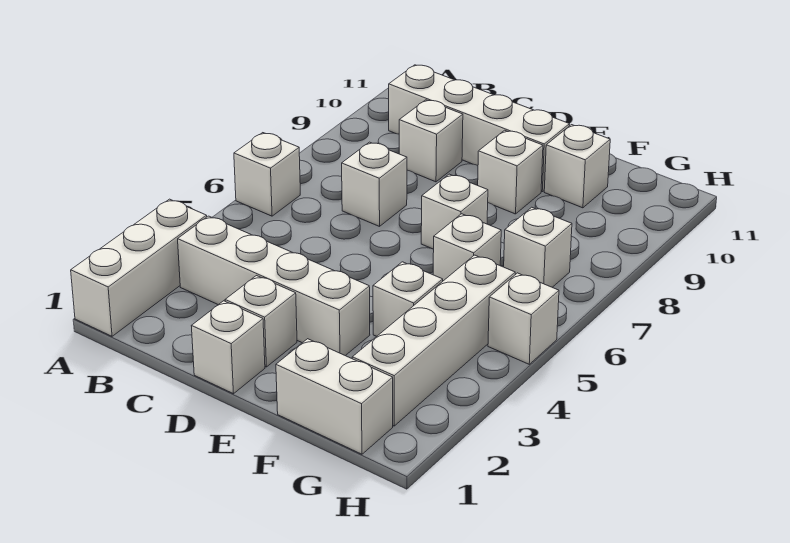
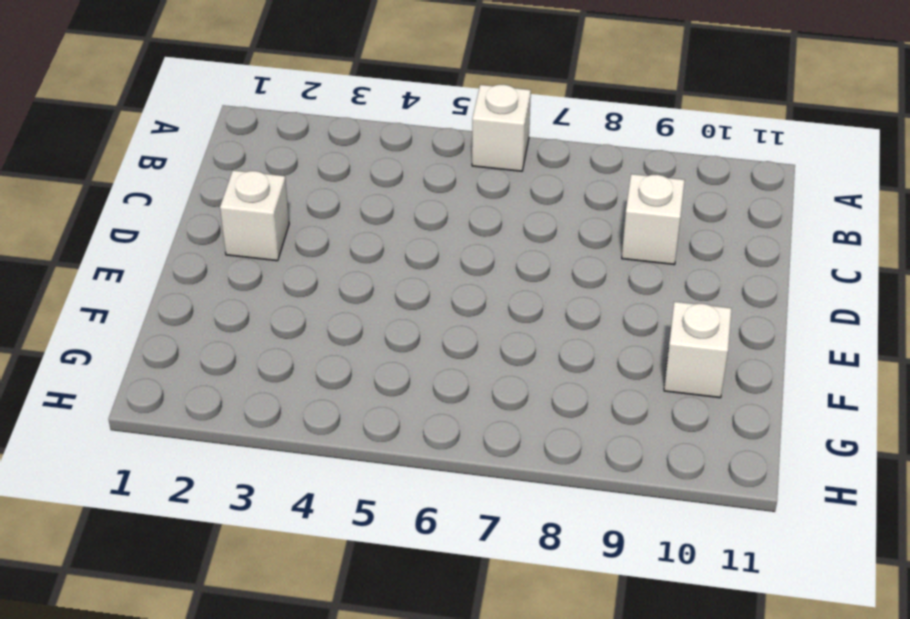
none -> white 1x3 brick [71,199,207,336]
none -> white 1x4 brick [178,216,370,356]
none -> white 1x4 brick [389,65,570,192]

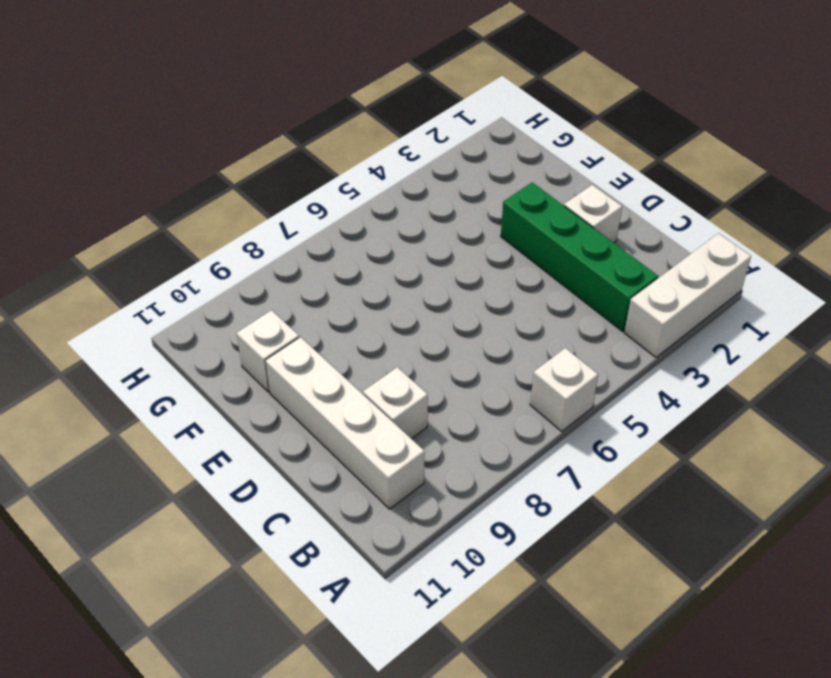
green 1x4 brick [501,183,658,332] -> white 1x4 brick [178,216,370,356]
none -> white 1x1 brick [342,142,407,226]
none -> white 1x1 brick [192,301,265,394]
none -> white 1x1 brick [421,174,488,249]

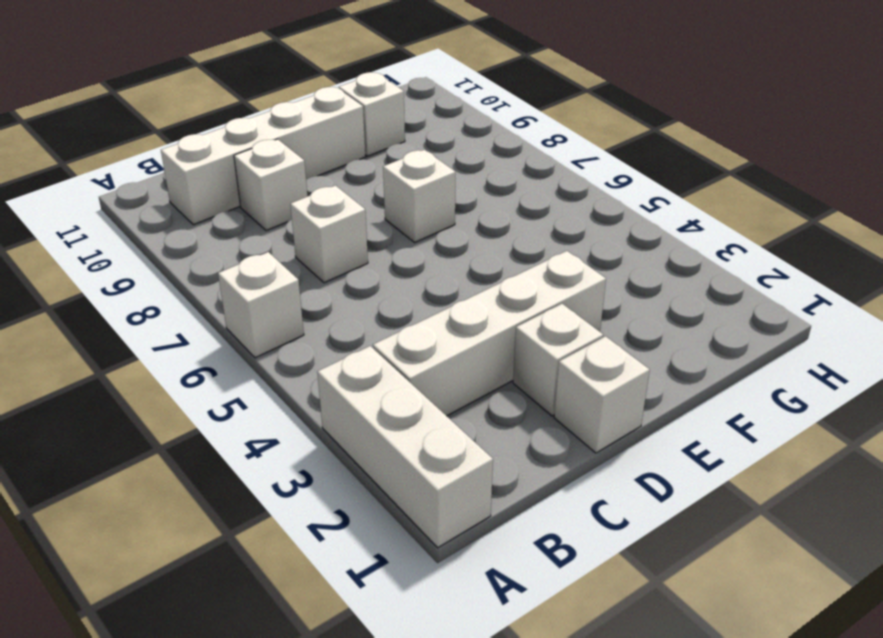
none -> white 1x1 brick [478,130,543,214]
none -> white 1x2 brick [276,339,393,454]
none -> white 1x1 brick [373,262,443,336]

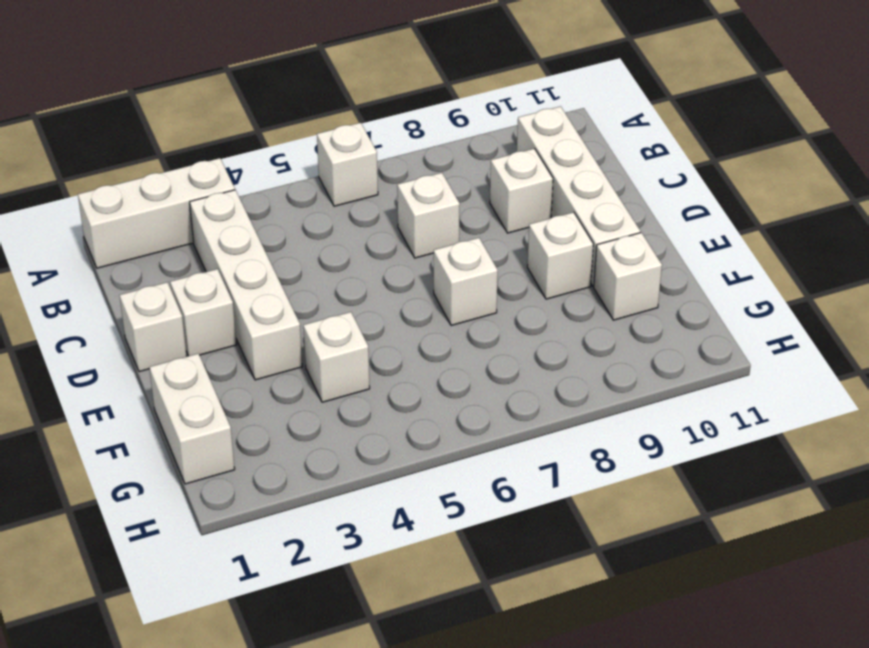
none -> white 1x1 brick [433,214,501,281]
none -> white 1x4 brick [352,255,515,426]
none -> white 1x1 brick [504,207,572,287]

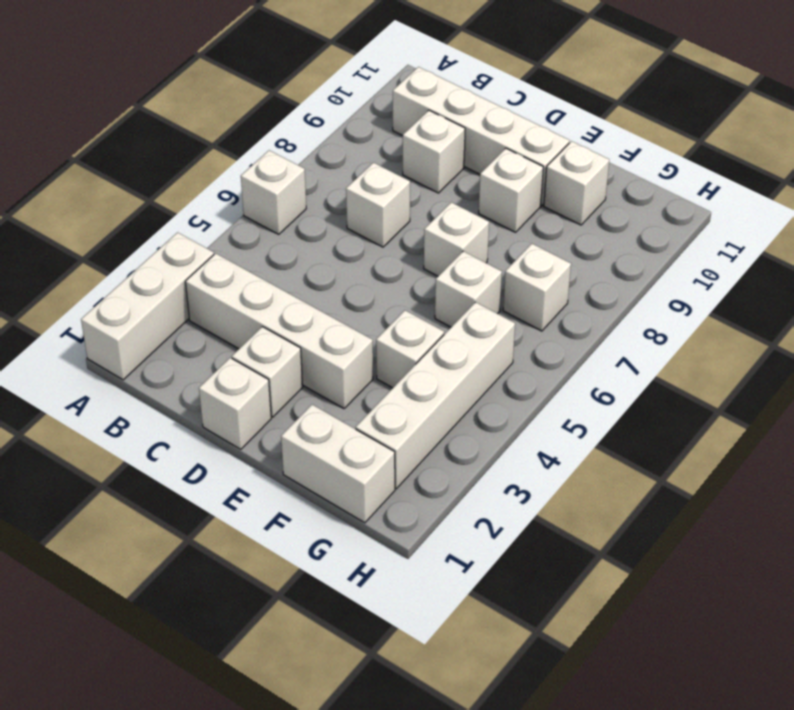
none -> white 1x1 brick [488,273,559,364]

